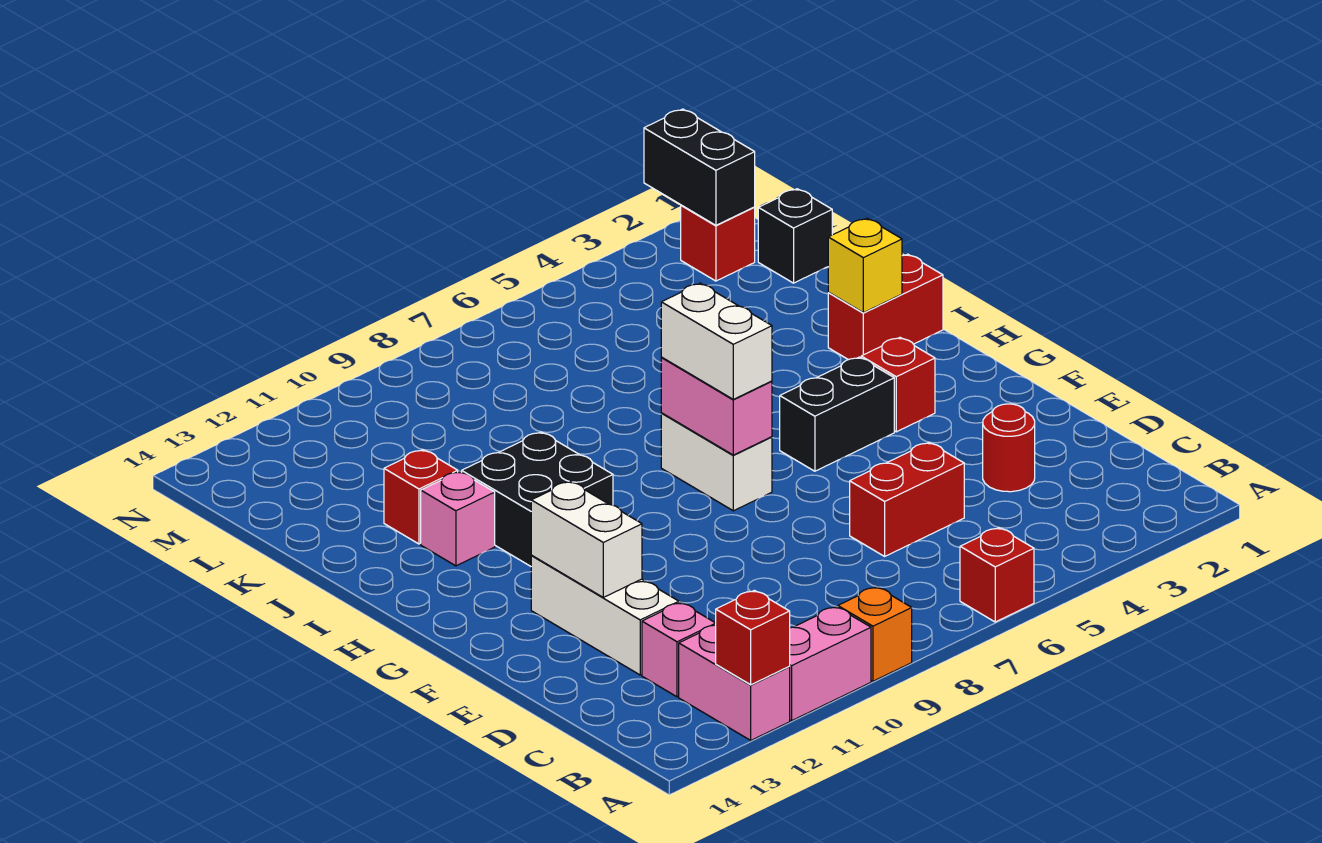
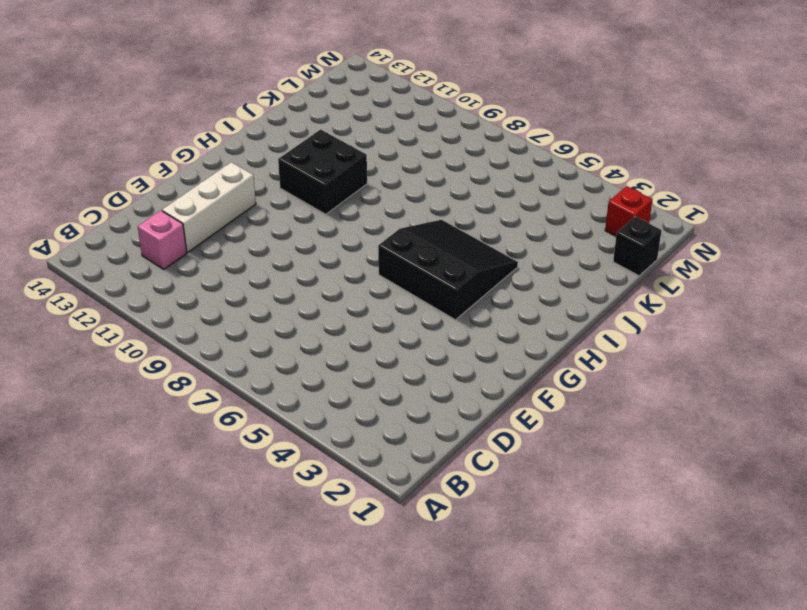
black 3x3 slope [378,220,518,320] -> black 1x2 brick [780,357,894,471]
none -> red 1x1 brick [960,528,1034,622]
none -> orange 1x1 brick [838,587,912,681]
none -> pink 1x2 brick [789,607,871,721]

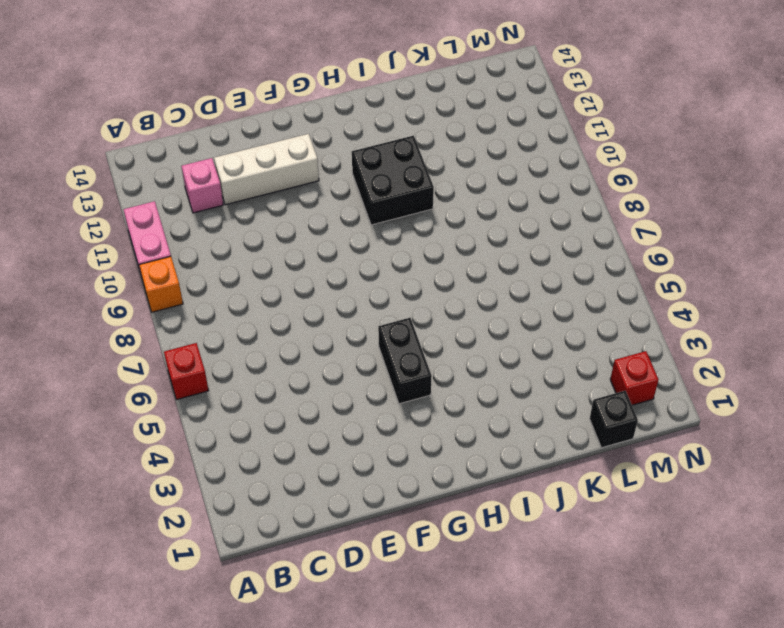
none -> pink 1x2 brick [679,625,790,740]
none -> red 1x1 round brick [983,404,1035,492]
none -> red 1x2 brick [850,442,964,556]

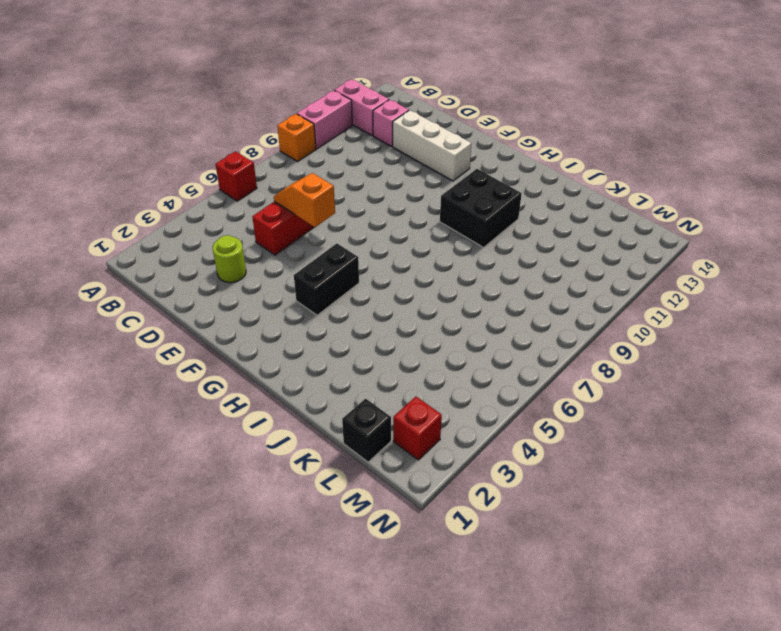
lime 1x1 round brick [213,235,246,283] -> red 1x1 round brick [983,404,1035,492]
orange 1x2 slope [274,173,335,227] -> none
none -> red 1x1 brick [861,338,935,432]
none -> white 1x2 brick [661,413,772,511]
none -> red 1x2 brick [828,254,943,360]

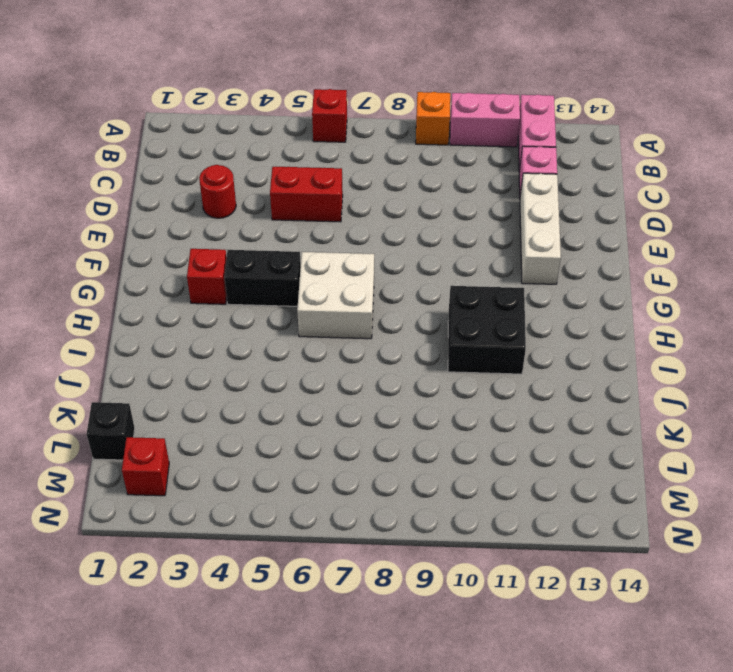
white 2x2 brick [297,252,374,339] -> white 1x2 brick [661,413,772,511]
none -> red 1x2 brick [828,254,943,360]
none -> pink 1x1 brick [421,471,495,566]
none -> red 1x1 brick [384,450,458,544]

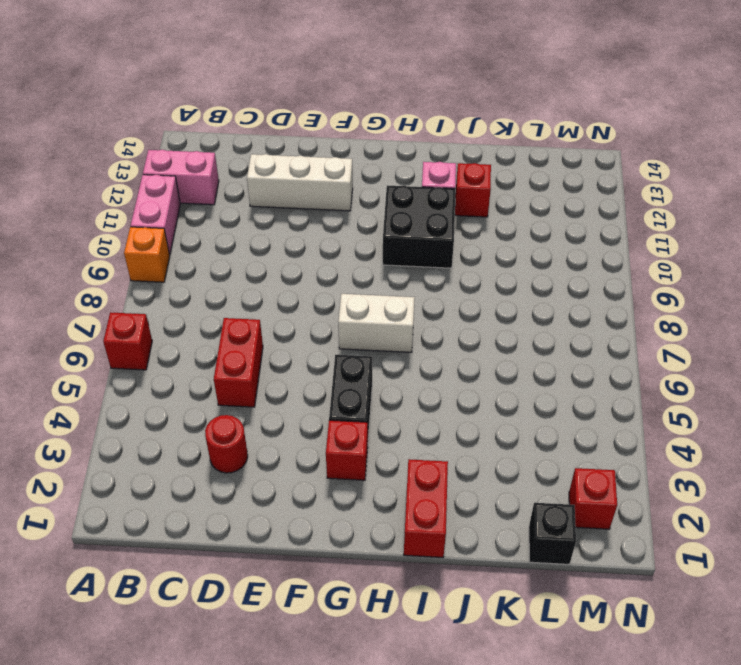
none -> pink 1x1 brick [642,602,716,697]
none -> red 1x1 brick [716,590,790,685]
none -> white 1x2 brick [531,481,642,597]

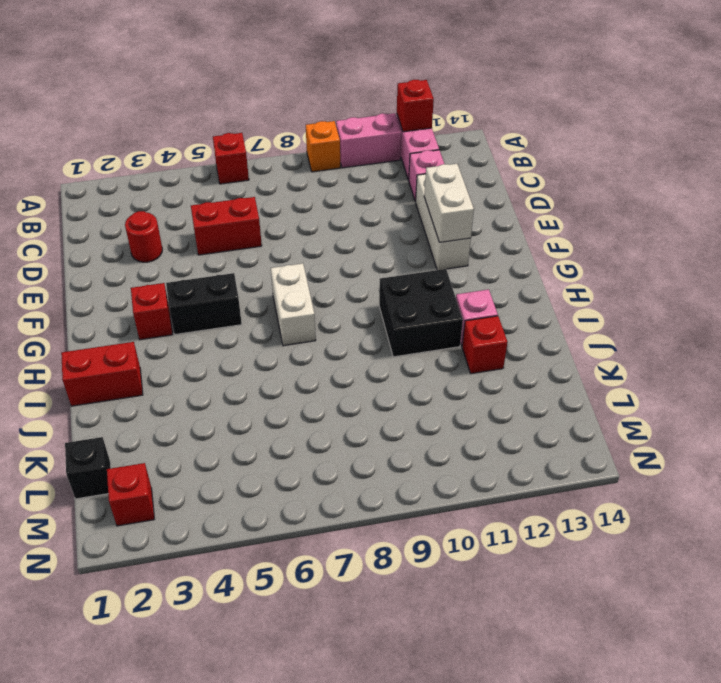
none -> pink 1x2 brick [661,358,772,455]
none -> yellow 1x1 brick [828,218,902,313]
none -> black 1x2 brick [644,109,755,225]

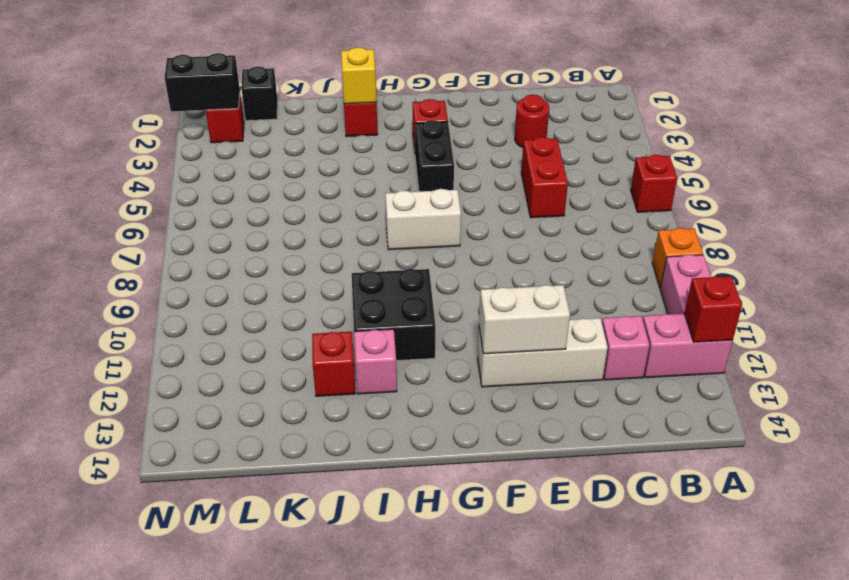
none -> pink 1x2 brick [661,358,772,455]
none -> white 1x2 brick [661,283,772,399]

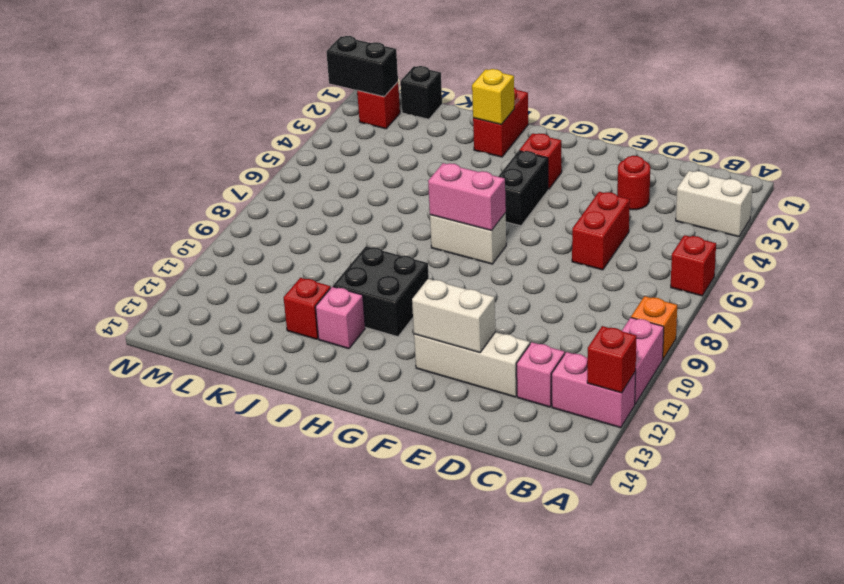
white 1x2 brick [676,171,752,237] -> white 1x2 brick moved to [661,283,772,399]

